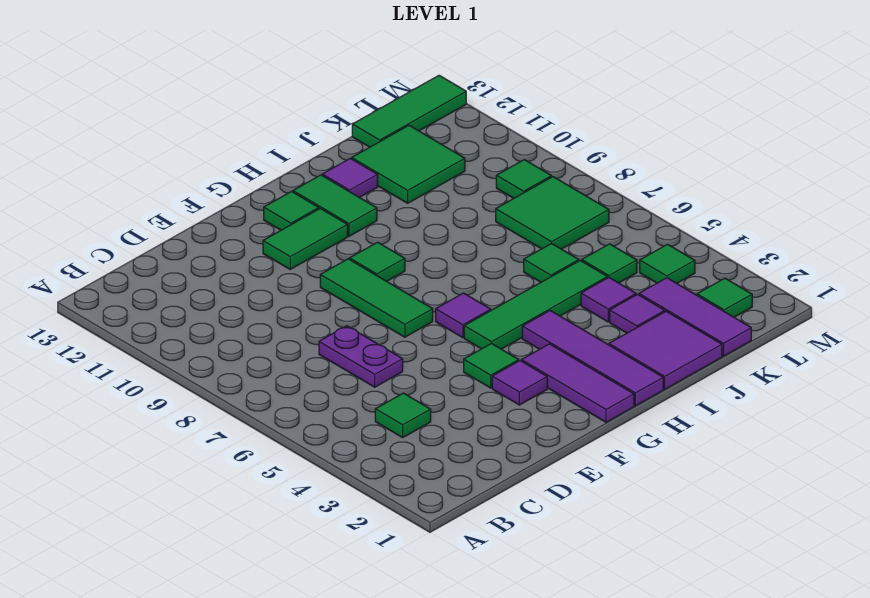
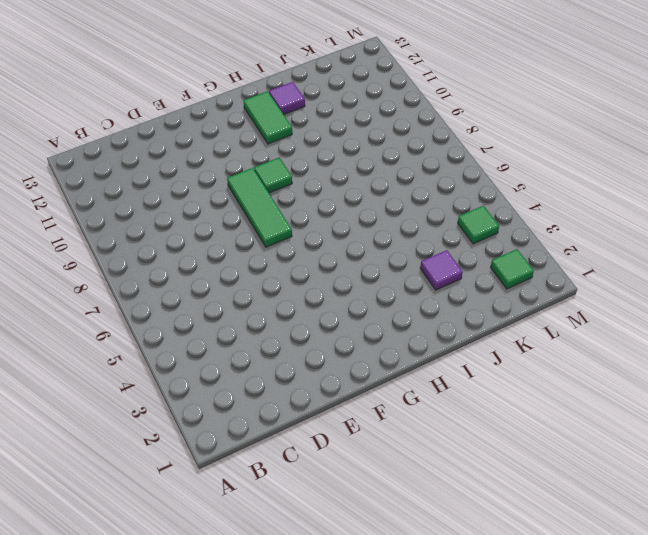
none -> green 1x1 tile [375,393,431,438]
none -> purple 1x2 plate [319,326,403,387]
none -> purple 1x1 tile [492,361,547,405]

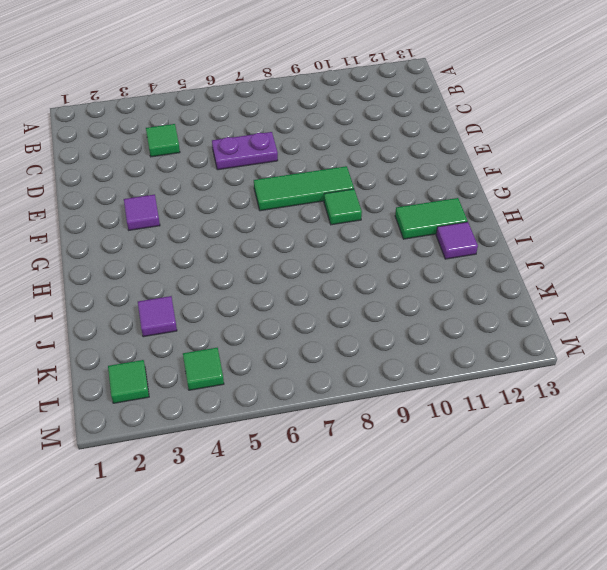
none -> green 1x1 tile [464,343,519,388]
none -> green 1x2 tile [263,208,348,269]
none -> purple 1x3 tile [522,344,634,422]

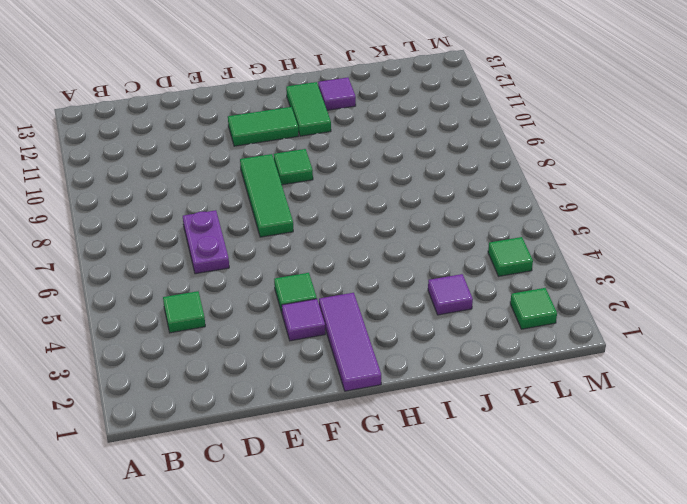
none -> green 1x4 tile [464,260,608,349]
none -> purple 1x1 tile [436,293,491,338]
none -> green 1x1 tile [264,191,319,230]

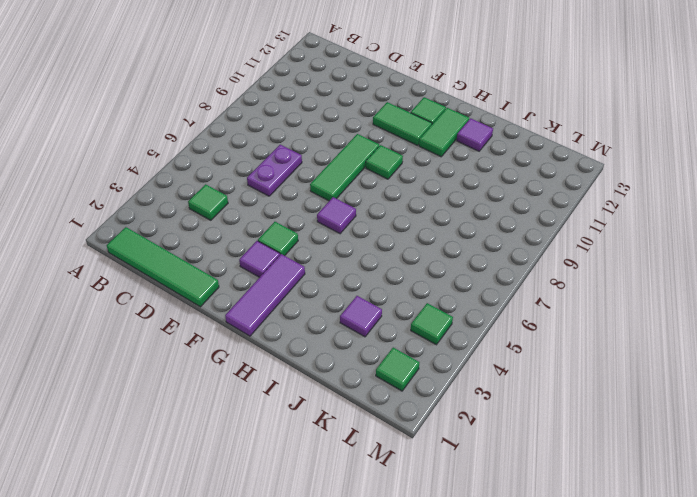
green 1x4 tile [107,227,219,307] -> green 1x4 tile moved to [464,260,608,349]
none -> purple 1x4 tile [522,311,663,406]
none -> purple 2x2 tile [609,311,722,389]
none -> purple 1x1 tile [581,277,636,322]

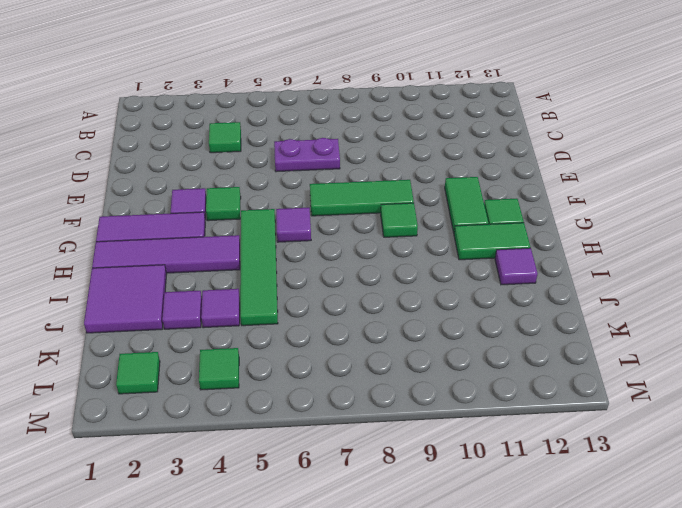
none -> green 1x1 tile [524,243,579,282]
none -> green 2x2 tile [352,125,465,203]
none -> purple 1x3 tile [639,278,751,356]

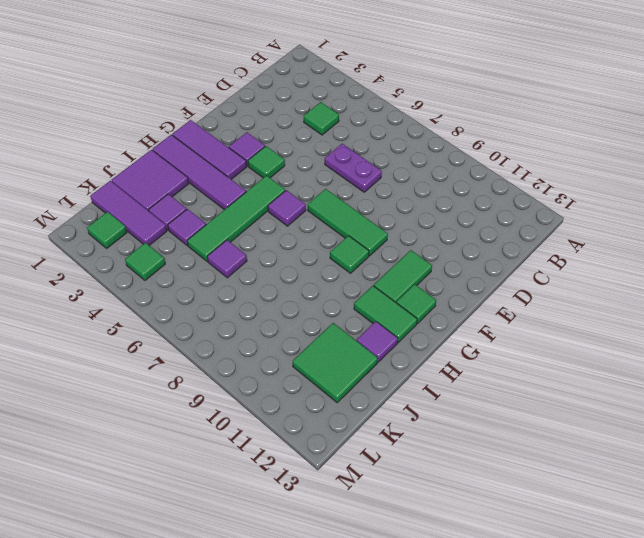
purple 1x1 tile [207,240,247,278] -> green 1x1 tile [524,243,579,282]
none -> green 1x1 tile [582,244,637,283]
none -> green 2x2 tile [496,177,609,249]
none -> green 1x3 tile [352,75,466,147]

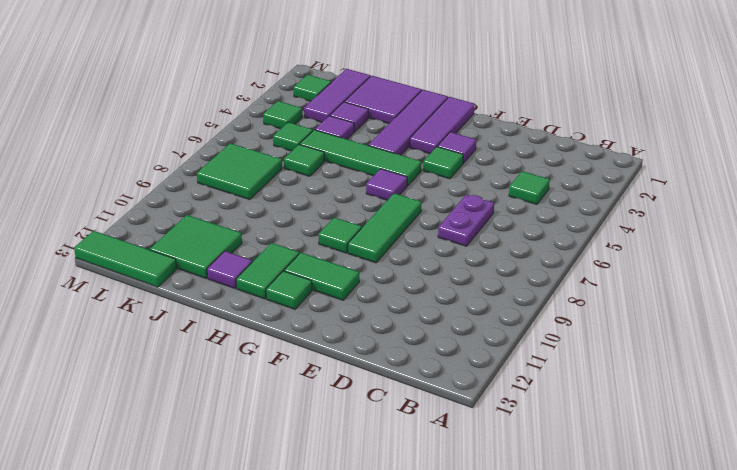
none -> green 1x1 tile [496,160,552,198]

